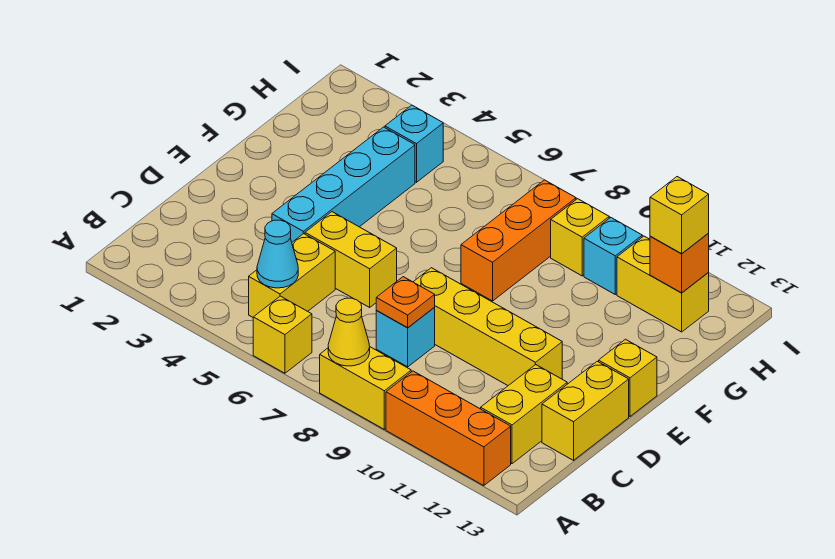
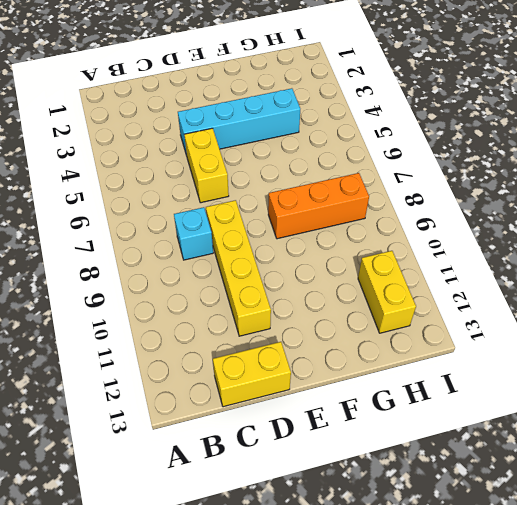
none -> yellow 1x1 brick [253,296,312,373]
none -> yellow 1x2 brick [320,347,411,429]
none -> orange 1x3 brick [386,371,511,486]

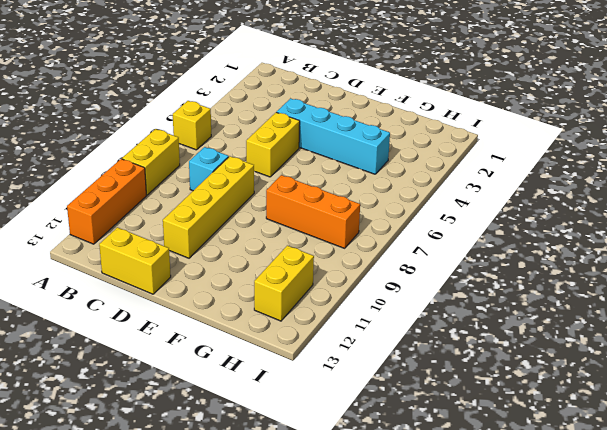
none -> yellow 1x2 brick [249,234,335,317]
none -> yellow 1x2 brick [481,365,567,464]
none -> yellow 1x1 brick [599,339,657,416]

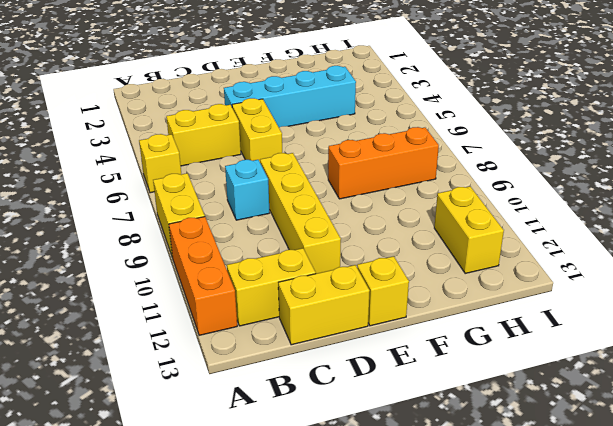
none -> cyan 1x1 brick [385,105,443,182]
none -> yellow 1x1 brick [551,199,609,276]
none -> cyan 1x1 brick [584,218,642,294]

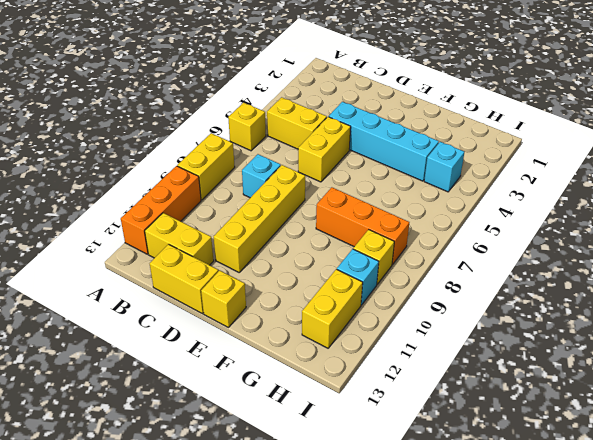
none -> yellow 1x1 cone [328,298,370,366]
none -> cyan 1x1 cone [257,220,298,288]
none -> orange 1x1 plate [376,277,435,328]

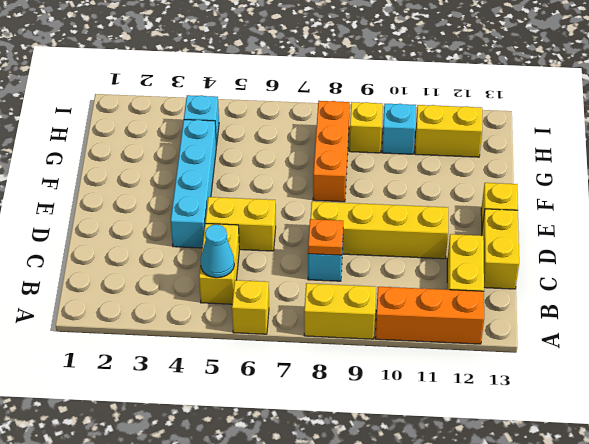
none -> yellow 1x1 cone [328,298,370,366]
none -> orange 1x1 brick [650,234,709,293]
none -> yellow 1x1 brick [650,177,709,254]

